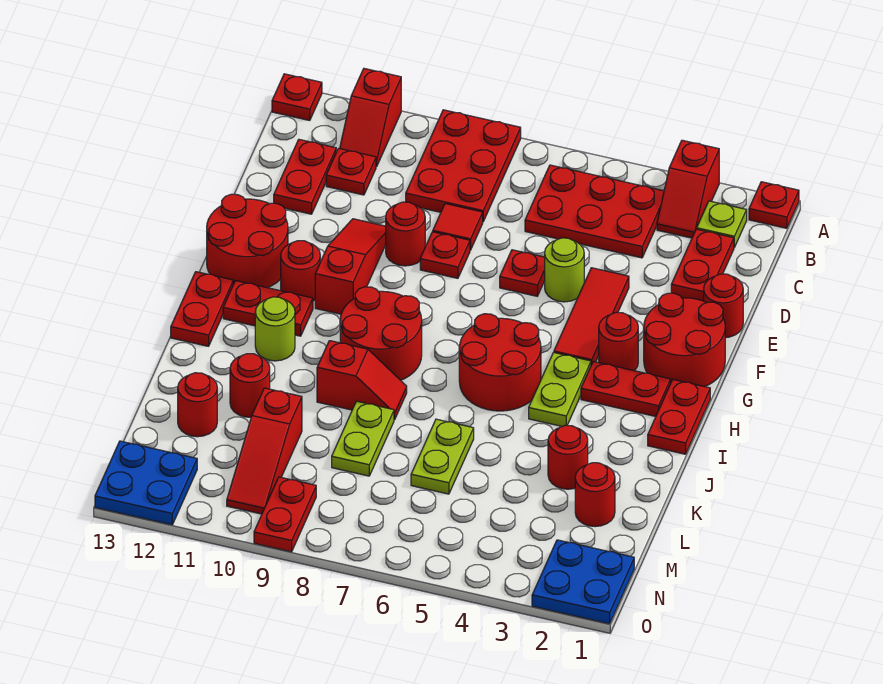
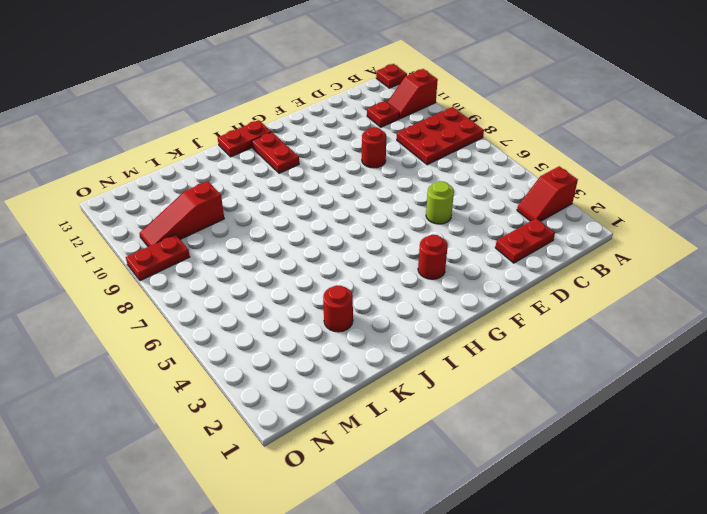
none -> red 1x1 plate [749,182,799,228]
none -> lime 1x1 plate [697,201,747,247]
none -> red 2x3 plate [525,165,664,258]
none -> red 1x2 plate [274,140,336,214]

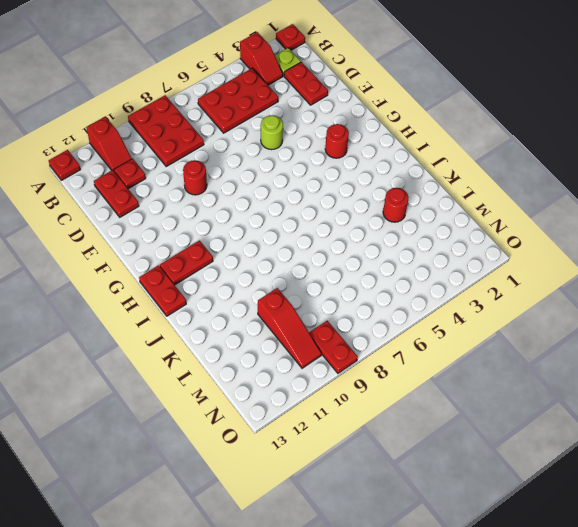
none -> red 1x1 tile [433,204,483,250]
none -> red 1x1 round brick [704,274,743,338]
none -> red 1x3 tile [554,268,629,365]
none -> red 1x1 plate [500,250,545,296]

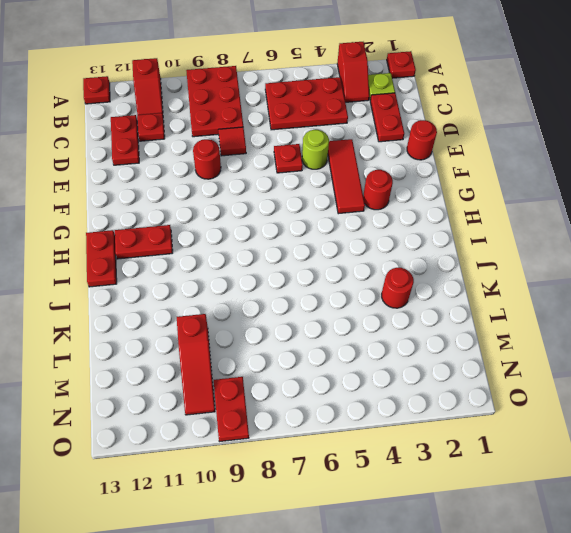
none -> red 1x1 plate [420,232,470,278]
none -> red 1x3 slope [315,219,386,314]
none -> red 2x2 round brick [644,293,725,387]
none -> red 2x2 round brick [207,194,288,288]

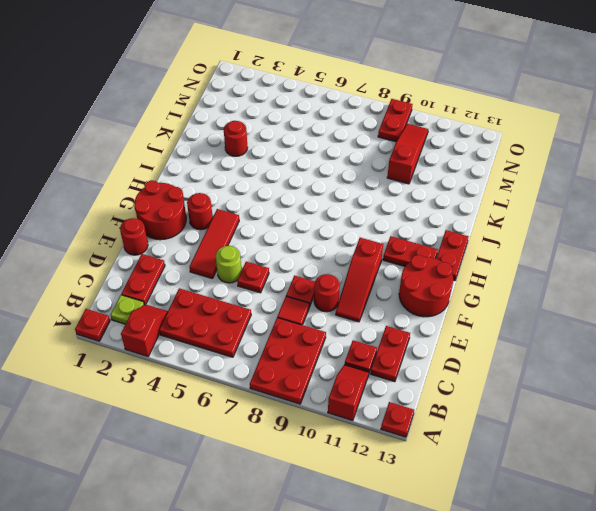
none -> red 1x1 round brick [281,241,320,301]
none -> red 1x2 plate [648,380,710,454]
none -> red 1x2 plate [581,361,671,417]
none -> lime 1x2 plate [529,353,591,426]

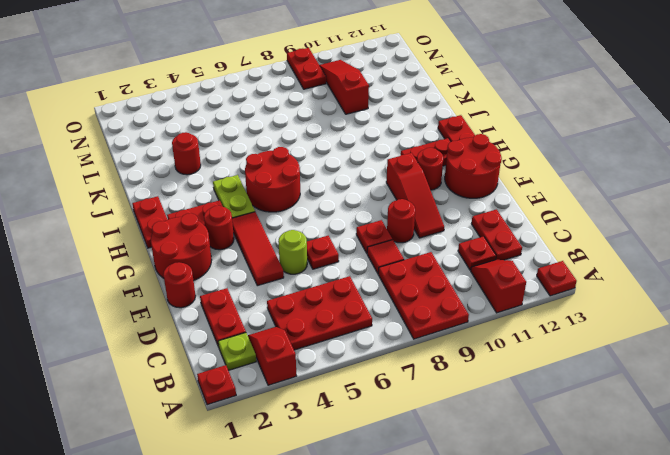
none -> red 2x2 round brick [340,287,422,380]
none -> lime 1x1 round brick [255,297,295,361]
none -> red 1x2 slope [317,341,407,420]
none -> lime 1x2 plate [411,419,474,494]

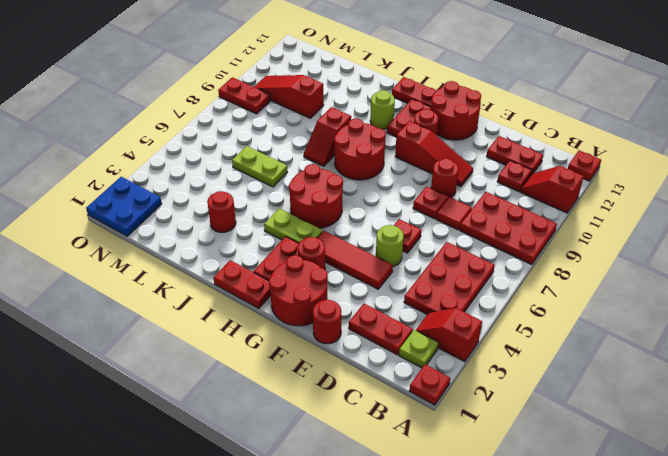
none -> lime 1x2 plate [332,401,394,476]
none -> red 1x1 round brick [230,354,270,417]
none -> red 1x1 round brick [575,463,615,527]
none -> red 1x1 round brick [178,373,217,437]

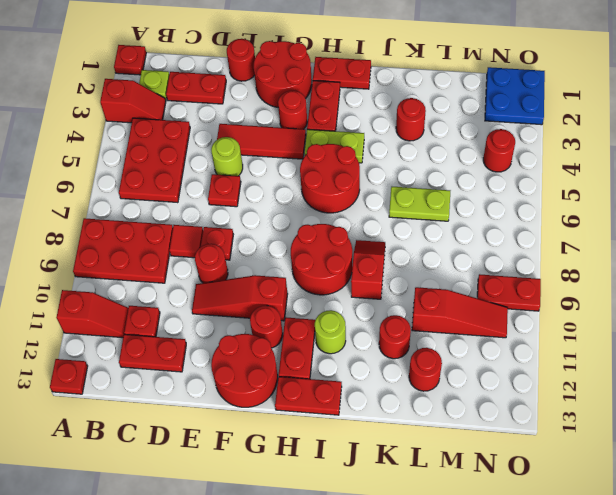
red 1x1 round brick [483,129,515,172] -> red 1x1 round brick moved to [575,463,615,527]
none -> lime 1x2 plate [332,401,394,476]
none -> blue 2x2 plate [95,441,197,525]

